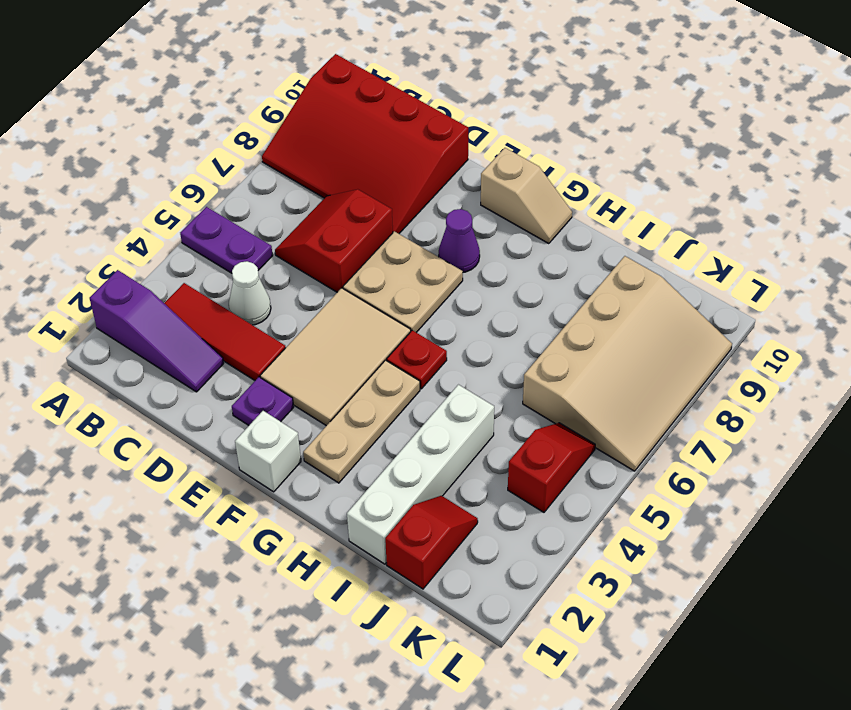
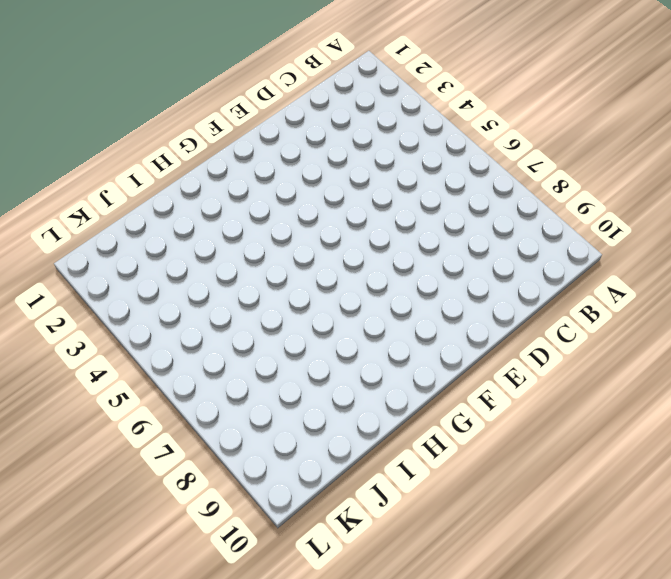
none -> purple 1x3 slope [90,270,224,392]
none -> purple 1x2 plate [180,207,273,273]
none -> red 3x4 slope [262,54,468,234]

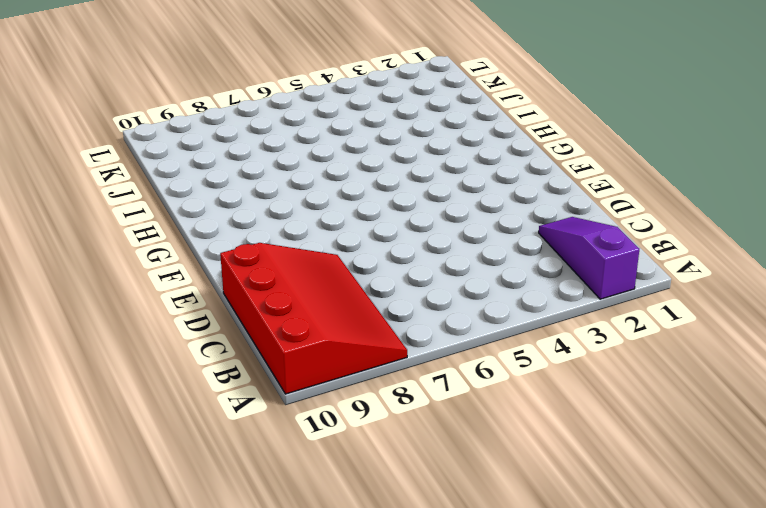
none -> purple 1x2 plate [180,207,273,273]
none -> red 1x3 tile [164,283,286,380]
none -> white 1x1 cone [229,261,271,325]

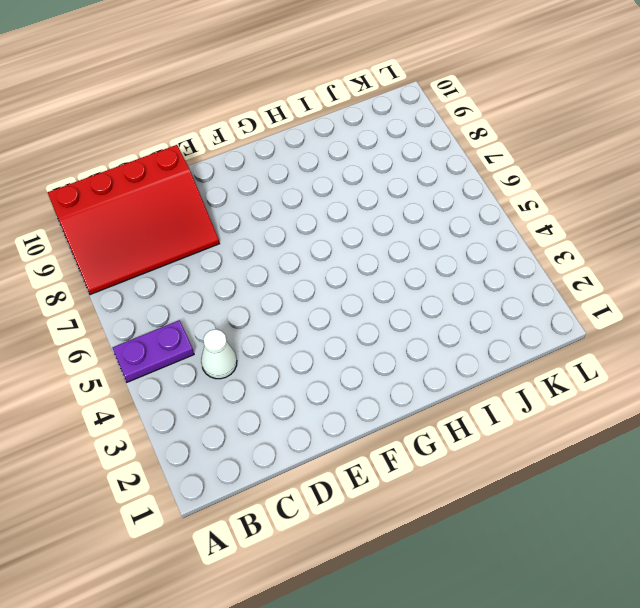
none -> purple 1x3 slope [90,270,224,392]
none -> red 1x3 tile [164,283,286,380]
none -> red 2x2 slope [275,190,393,292]

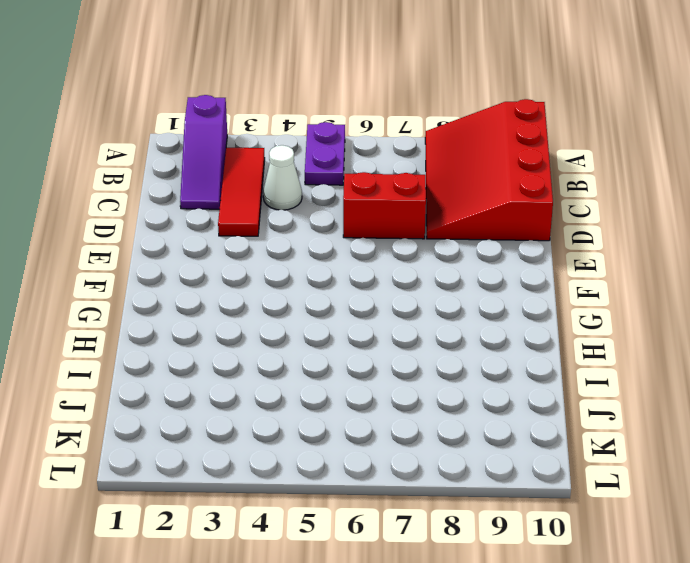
none -> purple 1x1 plate [232,377,294,425]
none -> tan 2x3 tile [260,288,411,426]
none -> tan 2x2 plate [343,231,463,333]

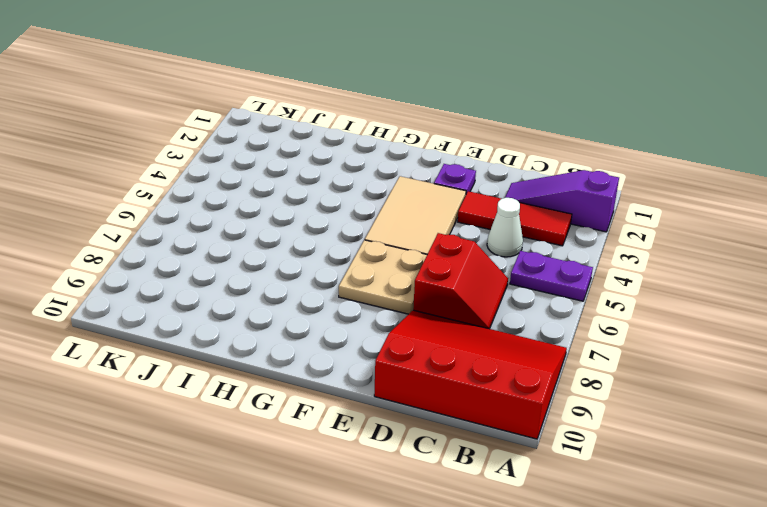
none -> white 1x1 brick [235,411,301,492]
none -> purple 1x1 cone [439,209,480,272]
none -> tan 1x2 slope [481,148,572,244]

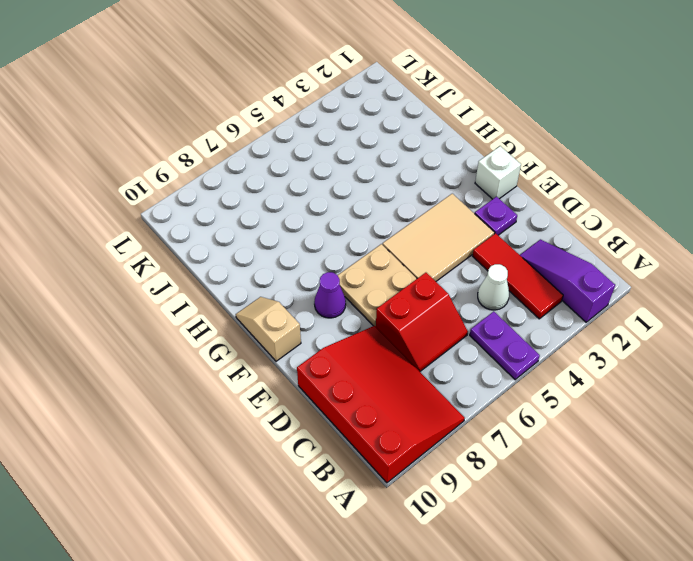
none -> tan 1x3 plate [303,360,420,483]
none -> red 1x1 plate [387,330,447,389]
none -> white 1x4 brick [347,385,494,564]

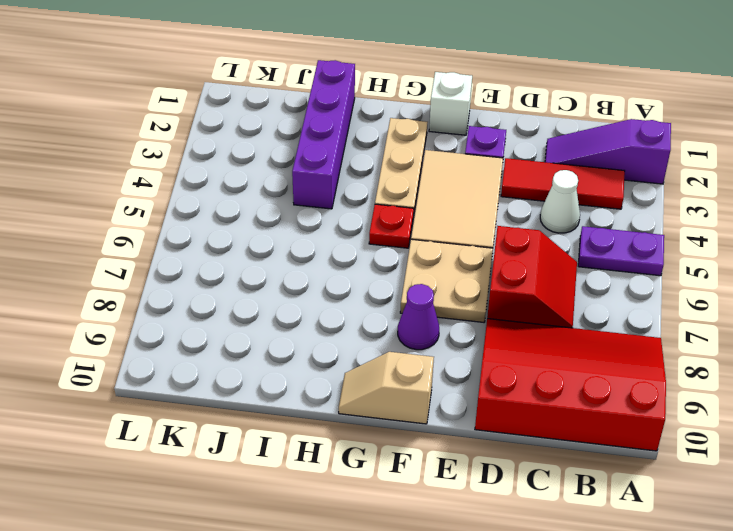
purple 1x4 brick [292,60,355,209] -> white 1x4 brick [347,385,494,564]
none -> red 1x2 slope [385,496,478,589]
none -> tan 3x4 slope [523,256,732,471]
none -> red 1x2 slope [508,423,595,512]

